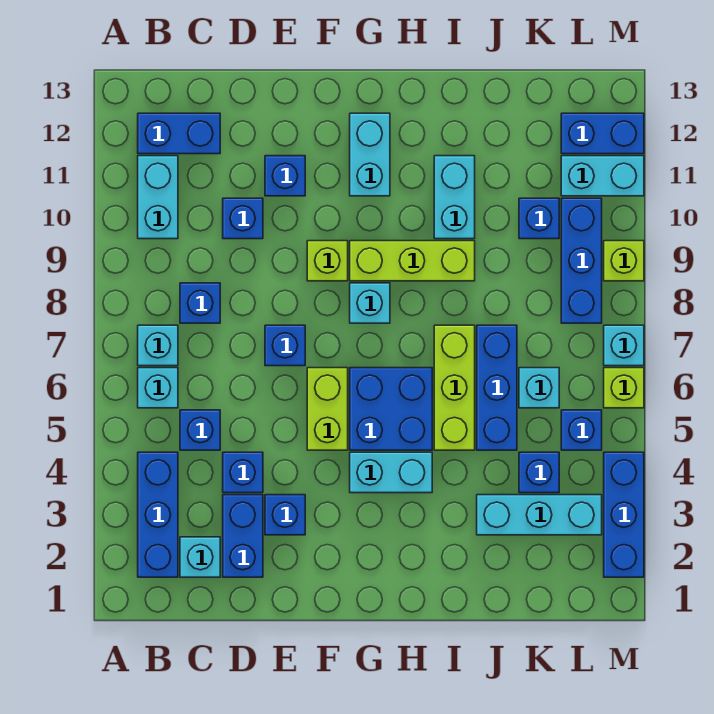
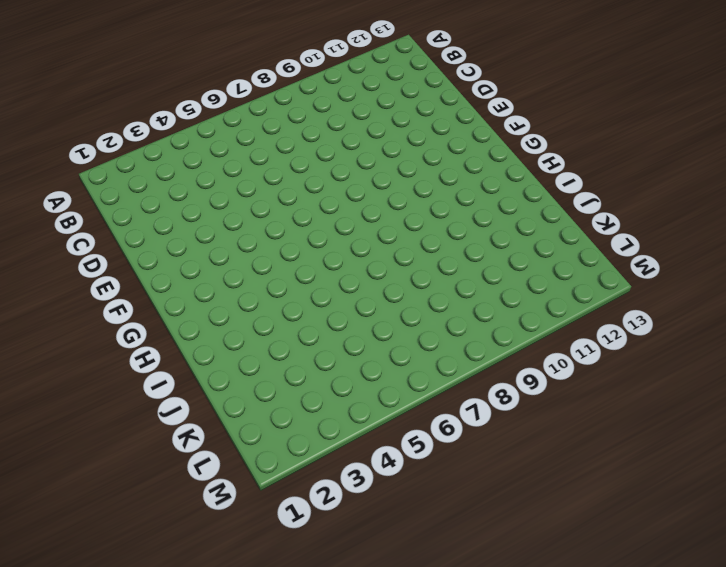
none -> blue 1x3 brick [138,452,178,577]
none -> cyan 1x1 brick [138,368,178,408]
none -> cyan 1x1 brick [138,325,178,366]
none -> cyan 1x2 brick [138,156,178,239]

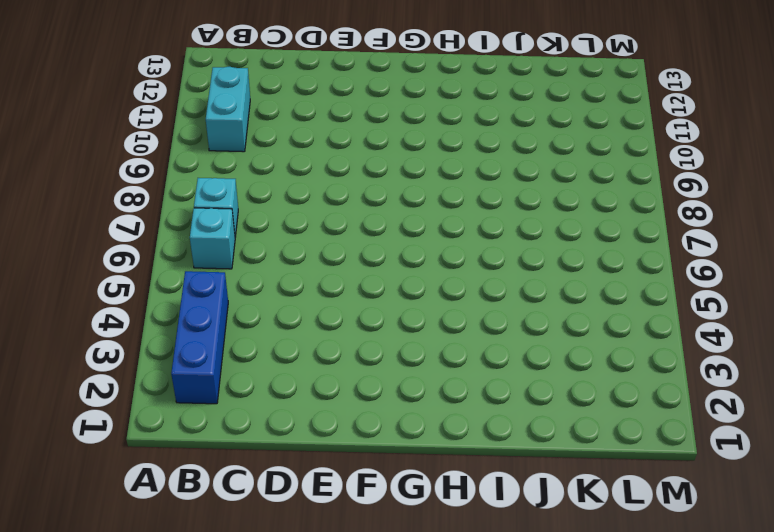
none -> blue 1x2 brick [138,113,220,154]
none -> cyan 1x1 brick [180,537,220,577]
none -> blue 1x1 brick [180,410,220,450]
none -> blue 1x1 brick [180,283,220,323]

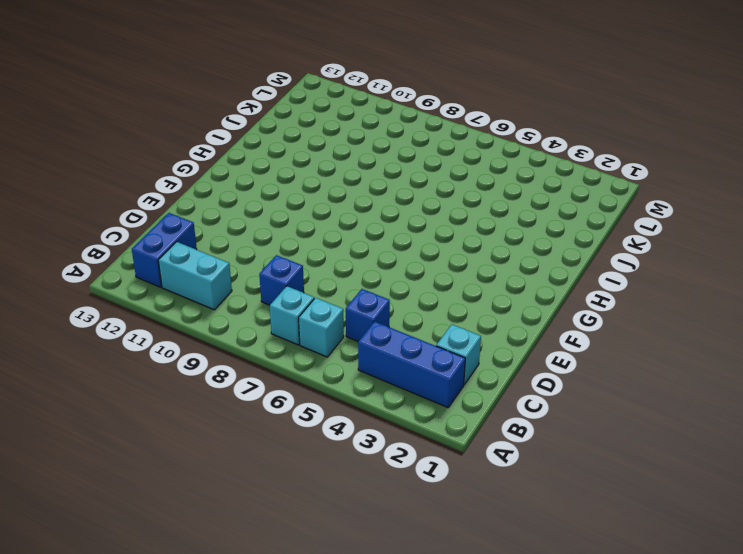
none -> blue 1x2 brick [223,495,263,577]
none -> blue 1x1 brick [223,452,263,493]
none -> blue 1x1 brick [223,198,263,239]
none -> blue 1x1 brick [265,495,305,535]

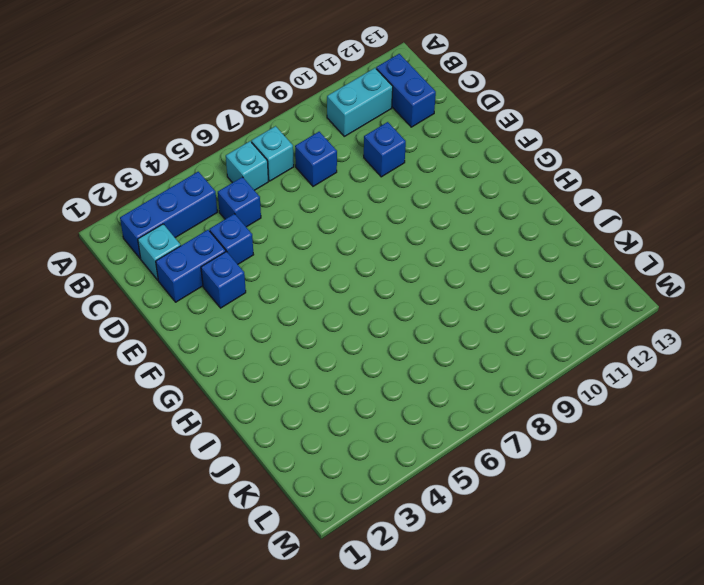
none -> blue 1x1 brick [265,325,305,366]
none -> blue 1x1 brick [265,156,305,196]
none -> lime 1x2 brick [307,368,348,450]
none -> lime 1x1 brick [307,241,348,281]

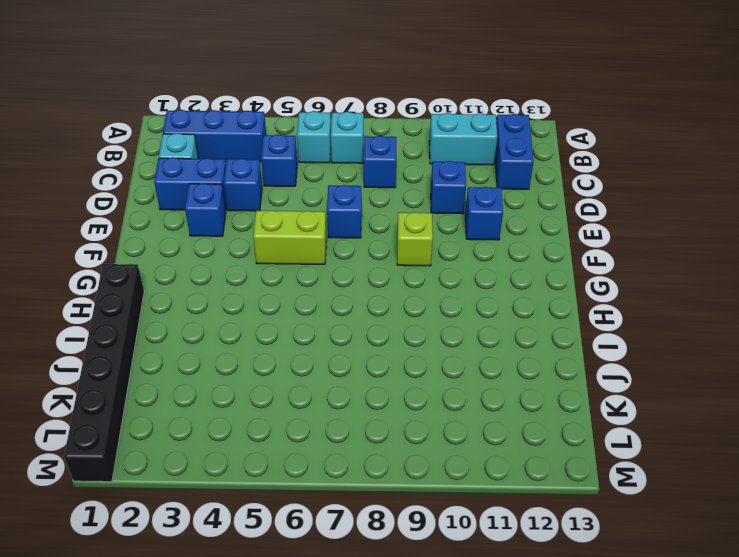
black 1x6 brick [64,264,144,482] -> none
none -> cyan 1x2 brick [350,452,432,493]
none -> blue 2x2 brick [350,368,432,450]
none -> cyan 1x1 brick [350,283,390,323]
none -> lime 1x3 brick [350,241,475,281]

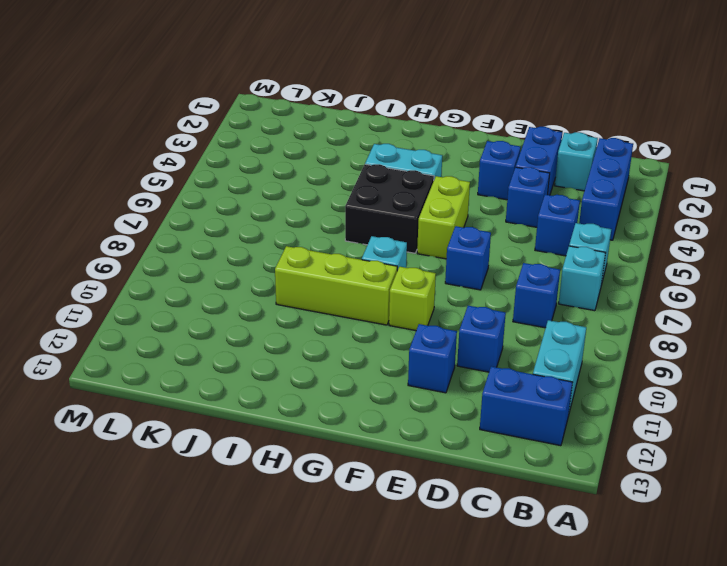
black 2x2 brick [345,164,434,253] -> blue 2x2 brick [350,368,432,450]
none -> cyan 1x2 brick [350,113,390,196]
none -> lime 1x3 brick [434,325,475,450]
none -> cyan 1x2 brick [434,156,475,239]
none -> cyan 1x3 brick [477,495,602,535]

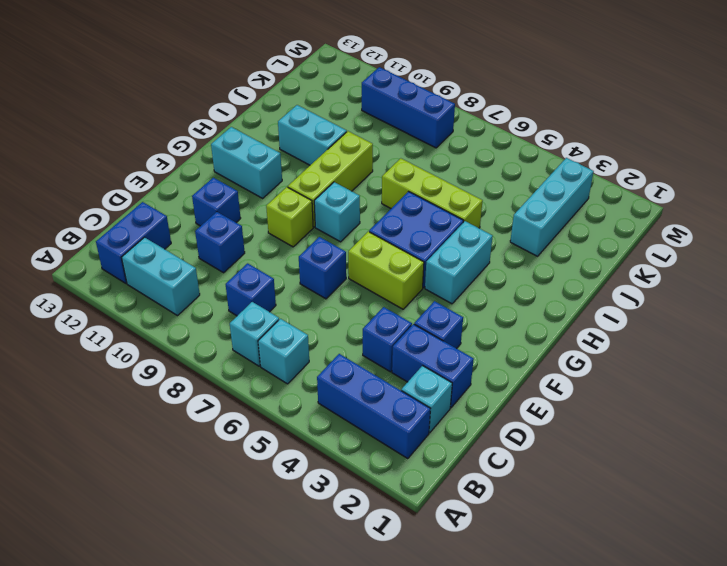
none -> blue 1x1 brick [180,410,220,450]
none -> blue 1x3 brick [477,325,517,450]
none -> blue 1x1 brick [519,452,559,493]
none -> cyan 1x1 brick [519,368,559,408]

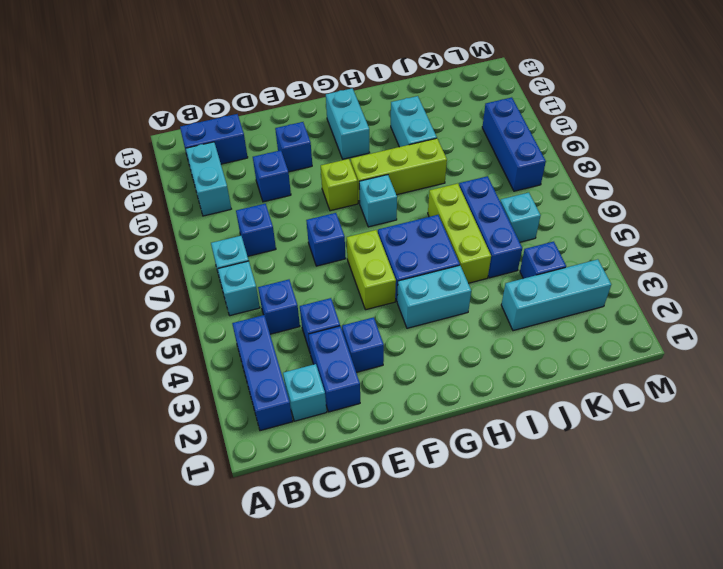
none -> blue 1x1 brick [519,198,559,239]
none -> blue 1x1 brick [561,410,602,450]
none -> cyan 1x2 brick [561,156,644,196]
none -> blue 1x2 brick [561,113,644,154]

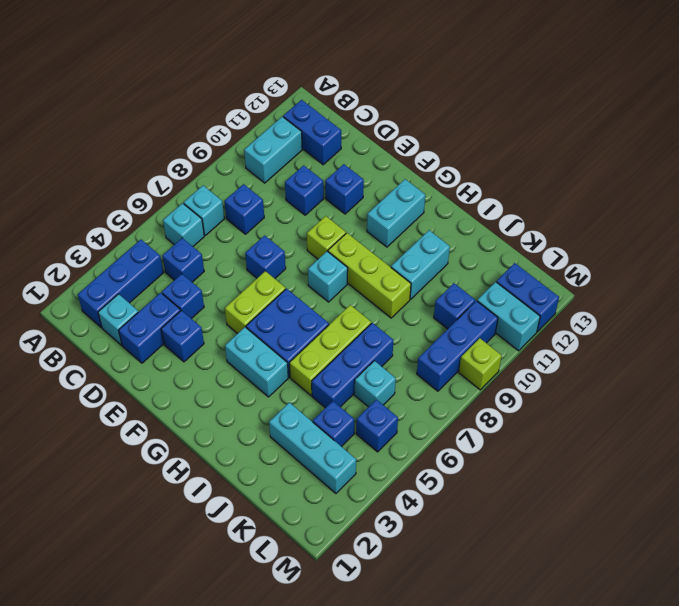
none -> blue 1x3 brick [604,452,644,577]
none -> lime 1x1 brick [604,368,644,408]
none -> cyan 1x1 brick [604,325,644,366]

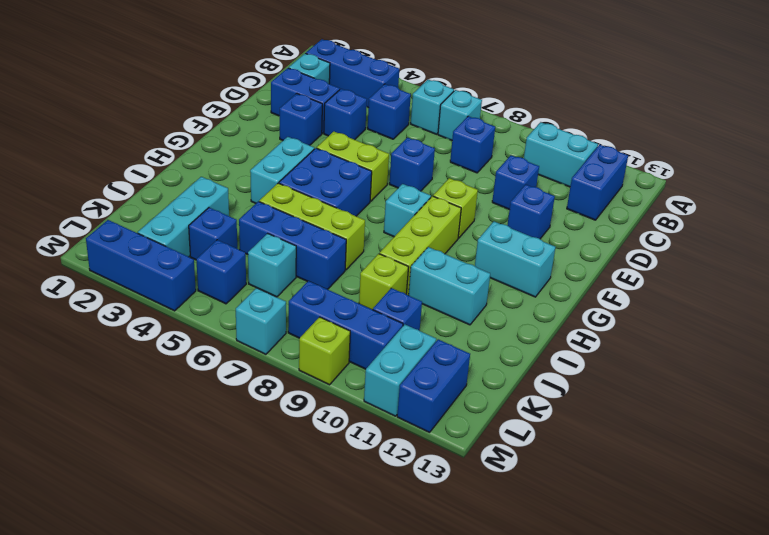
lime 1x1 brick [359,254,408,310] -> lime 1x1 brick moved to [604,368,644,408]

